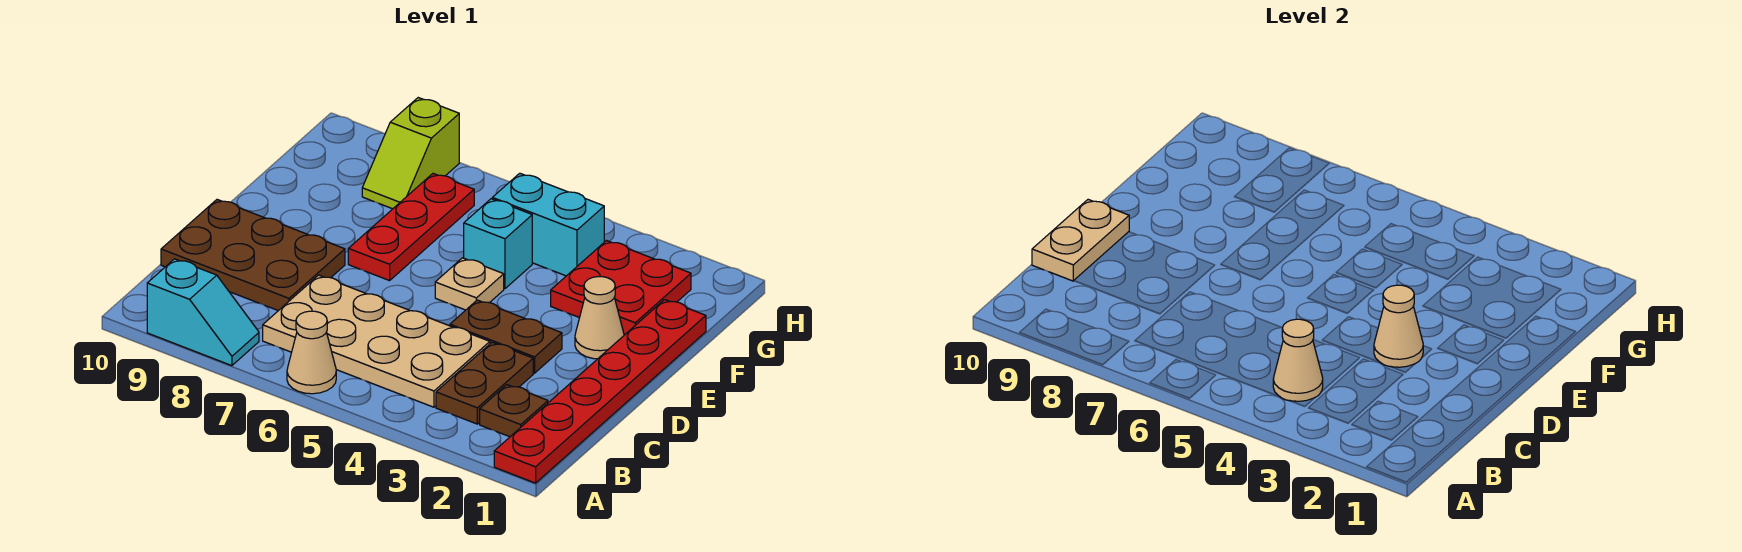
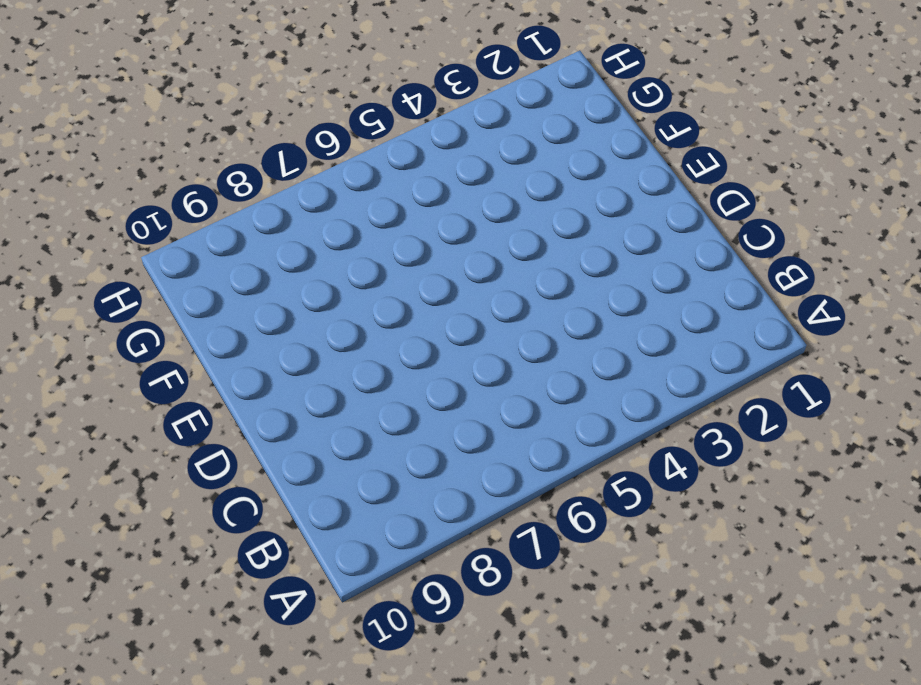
none -> red 1x6 plate [494,300,706,483]
none -> tan 1x1 cone [287,311,336,394]
none -> cyan 1x2 slope [147,259,259,366]

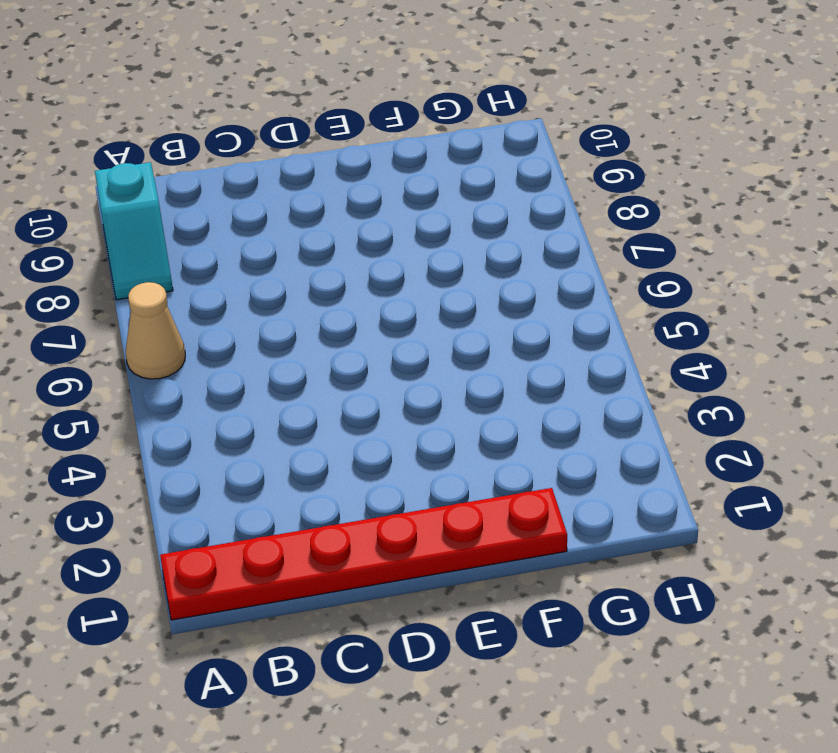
none -> brown 1x1 plate [480,385,548,437]
none -> brown 1x2 plate [436,342,533,424]
none -> tan 2x4 plate [263,275,490,407]

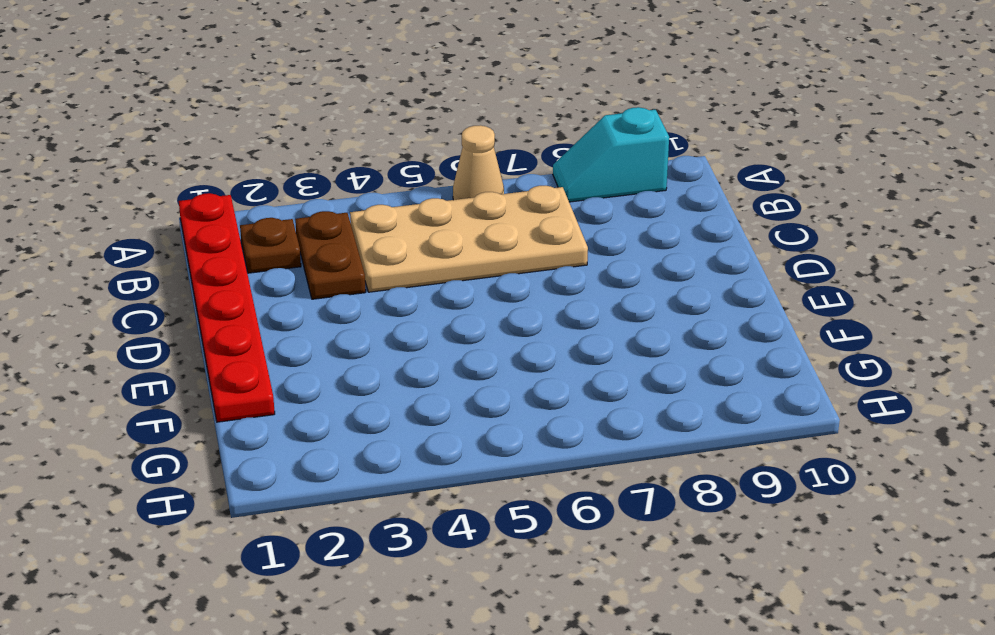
none -> brown 2x3 plate [161,200,345,311]
none -> brown 1x2 plate [450,300,562,373]
none -> tan 1x1 cone [575,277,624,359]

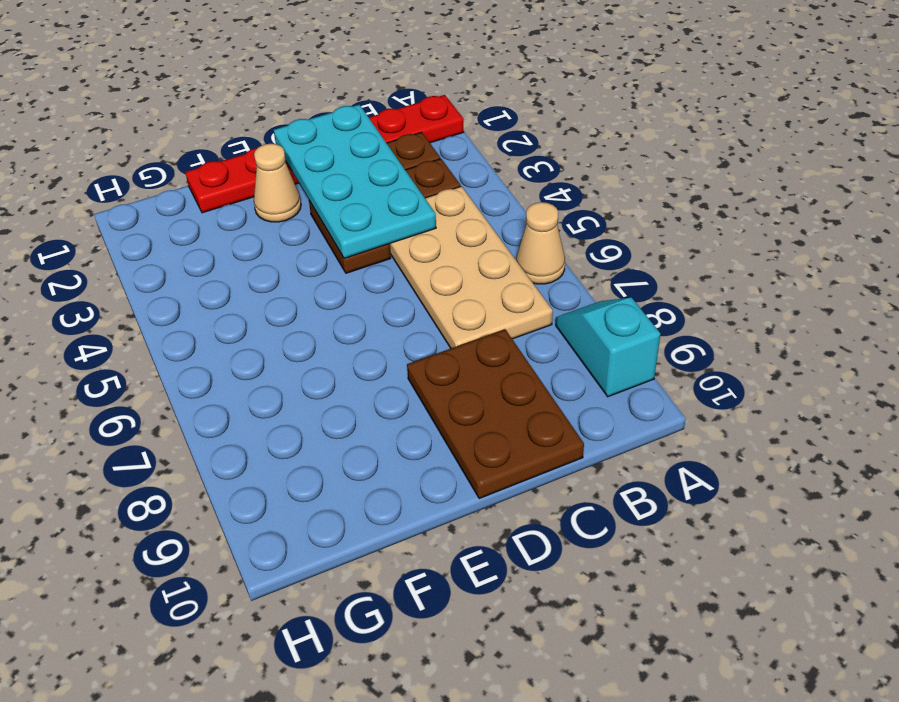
cyan 2x4 plate [274,105,436,258] -> tan 1x1 cone [1374,285,1423,367]
none -> tan 1x1 plate [435,258,504,310]
none -> red 1x3 plate [348,174,474,281]
none -> red 2x2 plate [551,241,691,335]

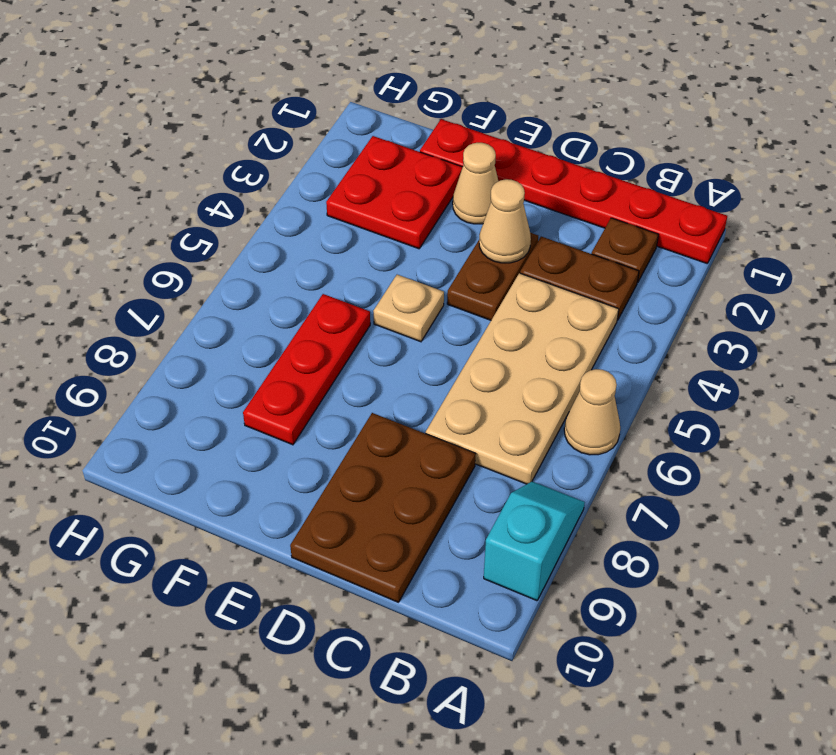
red 1x3 plate [243,294,370,445] -> red 1x3 plate turned to [348,174,474,281]
none -> cyan 1x1 brick [464,199,532,289]
none -> cyan 1x2 brick [492,173,604,276]
none -> lime 1x2 slope [362,98,459,209]

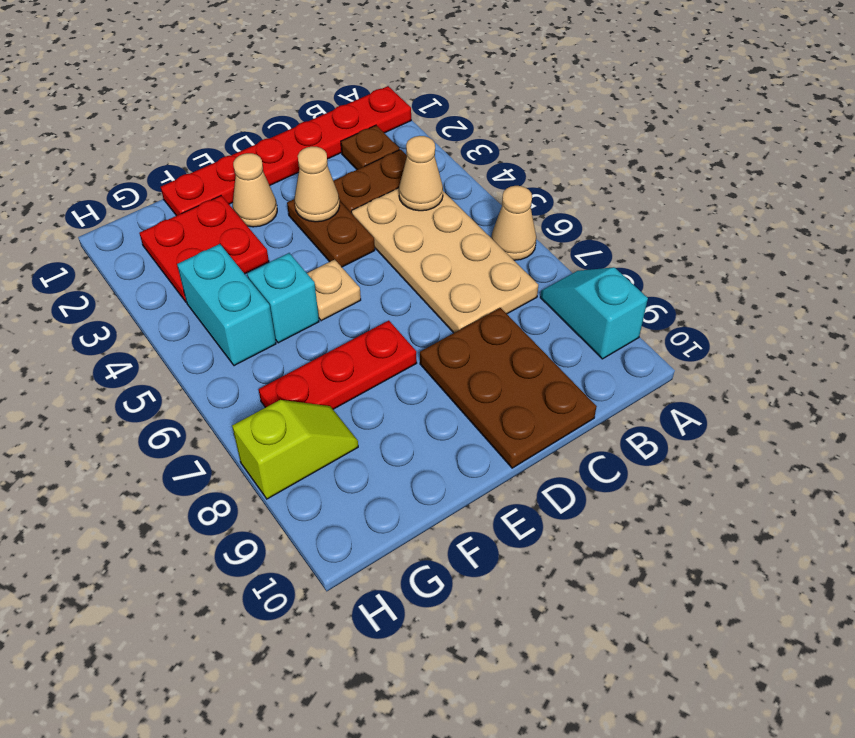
none -> tan 1x2 plate [1032,200,1129,281]

